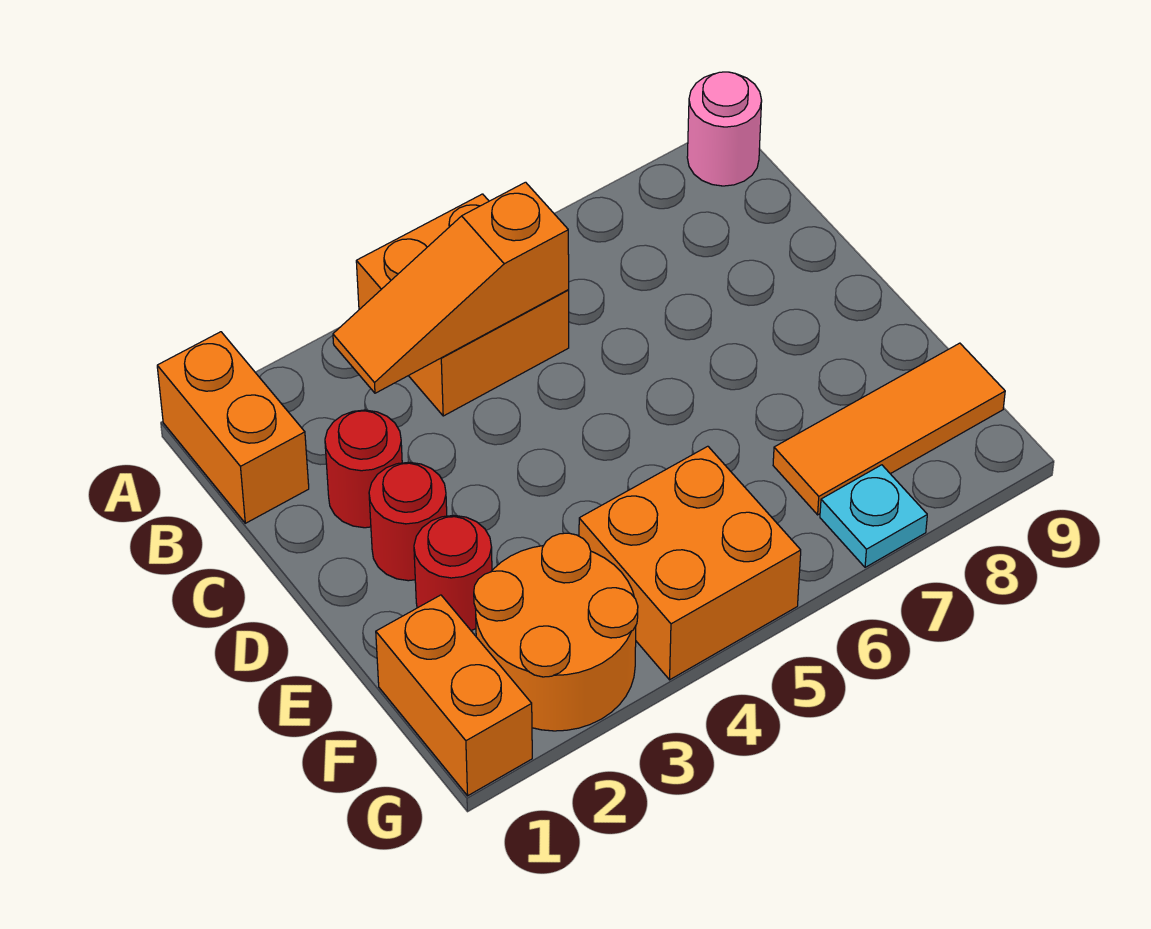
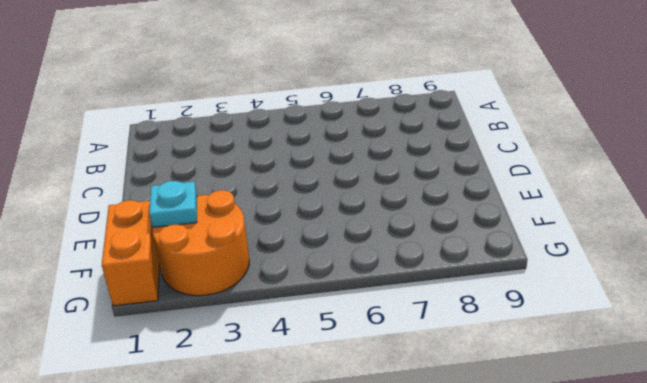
cyan 1x1 plate [149,181,197,227] -> cyan 1x1 plate moved to [820,465,927,567]
none -> orange 1x2 brick [157,332,309,523]
none -> orange 2x2 brick [356,194,569,416]
none -> pink 1x1 round brick [687,72,762,186]

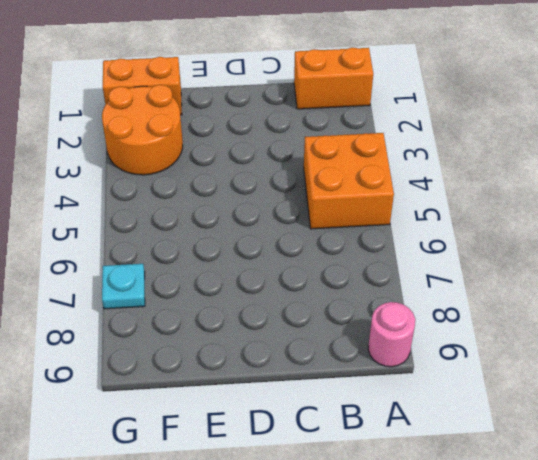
none -> red 1x1 round brick [325,410,402,528]
none -> red 1x1 round brick [369,462,447,581]
none -> red 1x1 round brick [414,515,492,630]

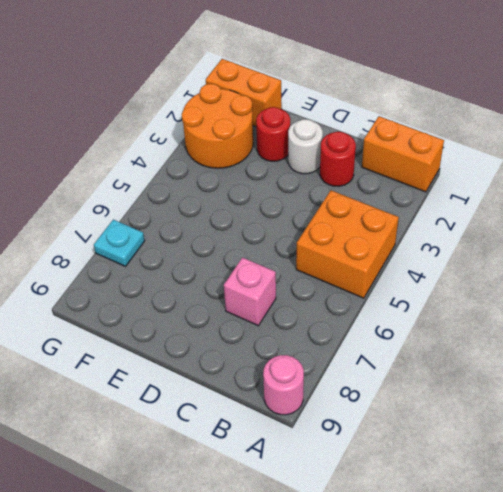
pink 1x1 brick [224,258,276,326] -> none
white 1x1 round brick [288,119,323,174] -> red 1x1 round brick [369,462,447,581]
none -> orange 2x2 brick [579,446,801,680]
none -> orange 1x3 tile [773,343,1005,515]
none -> orange 1x3 slope [333,182,569,393]

